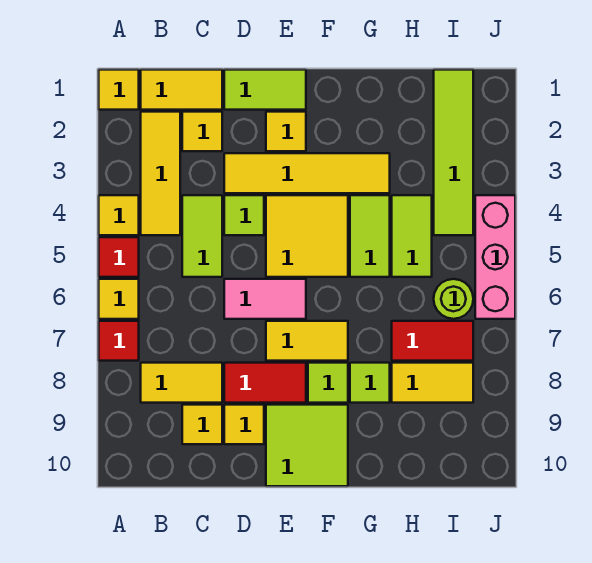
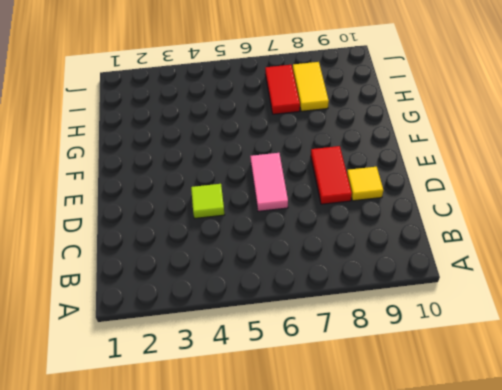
none -> yellow 1x1 tile [99,70,139,110]
none -> yellow 1x1 tile [99,195,139,235]
none -> red 1x1 tile [99,237,139,277]
none -> yellow 1x1 tile [99,279,139,319]

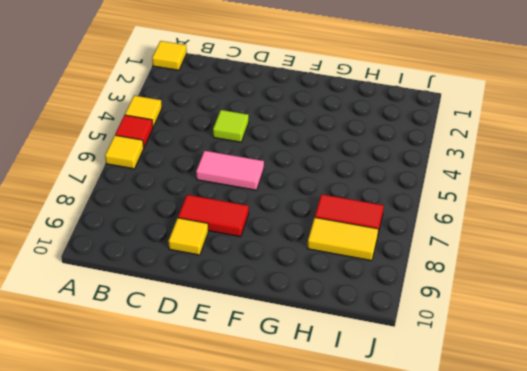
none -> red 1x1 tile [99,321,139,361]
none -> yellow 1x2 tile [141,70,222,110]
none -> yellow 1x3 tile [141,112,180,235]
none -> yellow 1x2 tile [141,363,222,403]

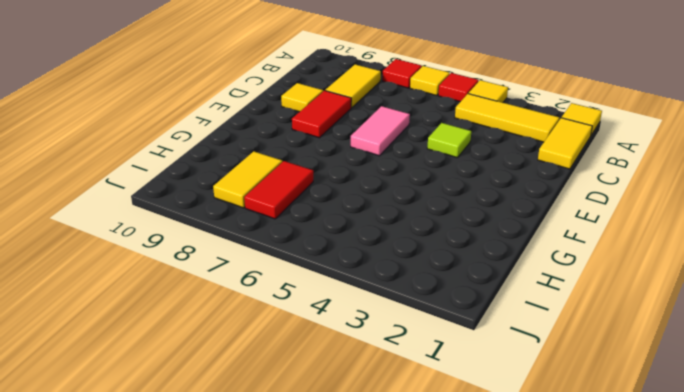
none -> yellow 1x1 tile [182,112,222,151]
none -> lime 1x2 tile [182,195,222,277]
none -> yellow 1x1 tile [182,405,222,444]
none -> lime 1x2 tile [224,70,306,110]

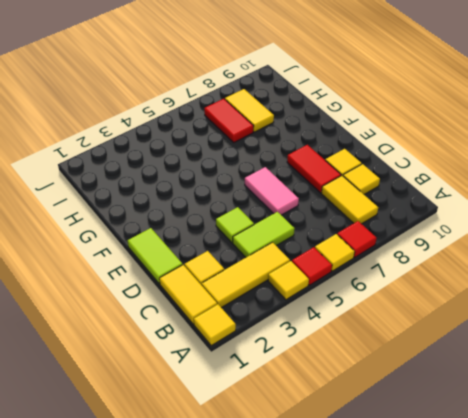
none -> yellow 1x4 tile [224,153,390,193]
none -> yellow 1x1 tile [266,112,306,151]
none -> yellow 2x2 tile [266,195,348,277]
none -> yellow 1x2 tile [266,321,348,361]

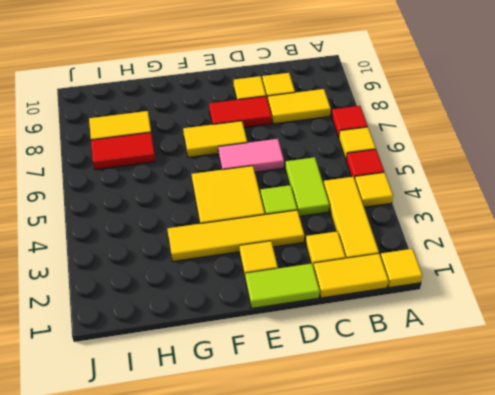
none -> lime 2x2 tile [266,405,348,486]
none -> lime 1x1 tile [308,363,348,403]
none -> lime 1x2 tile [350,195,390,277]
none -> lime 1x1 tile [350,363,390,403]

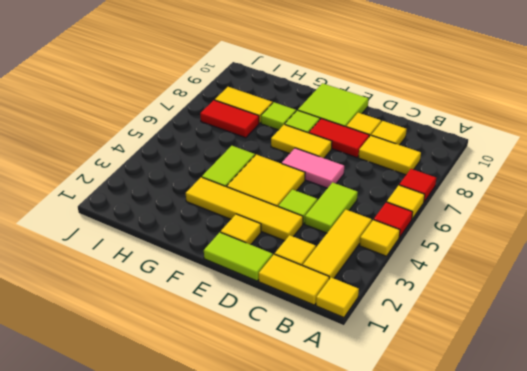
none -> lime 1x2 tile [392,195,432,277]
none -> lime 1x4 tile [434,70,473,235]
none -> lime 1x1 round brick [434,279,473,319]
none -> pink 1x3 brick [475,195,515,319]

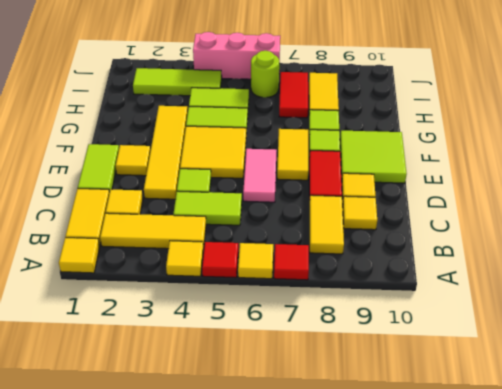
lime 1x3 tile [133,68,222,96] -> lime 1x4 tile [434,70,473,235]

